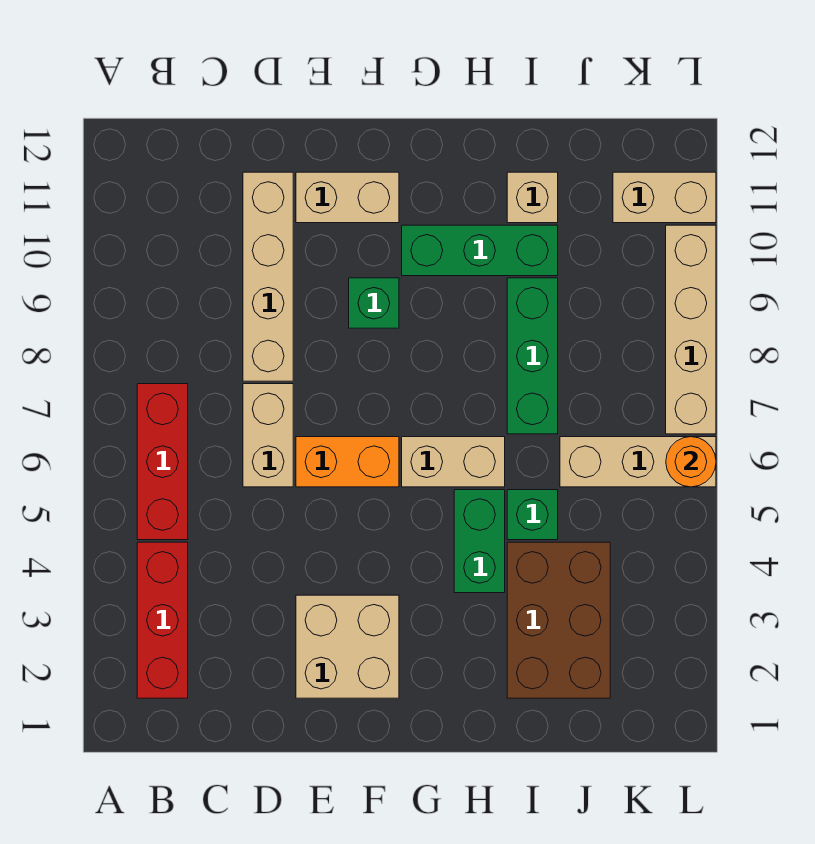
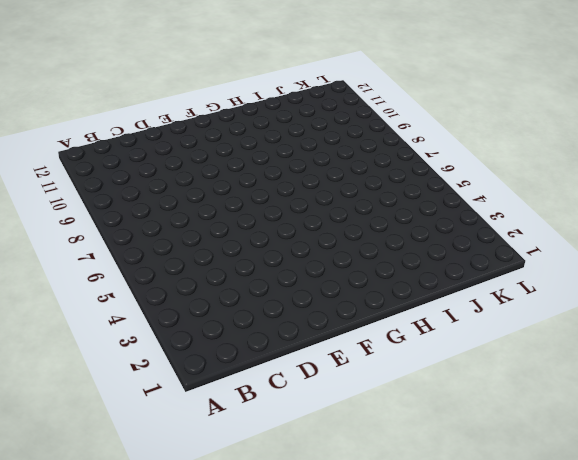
none -> red 1x3 brick [137,542,188,698]
none -> red 1x3 brick [137,384,188,540]
none -> tan 1x2 brick [243,384,293,487]

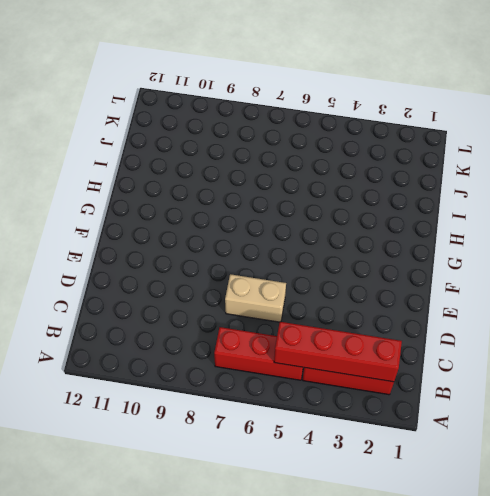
red 1x4 brick [274,322,402,382] -> none
none -> tan 1x4 brick [243,172,293,381]
none -> tan 2x2 brick [296,595,399,698]
none -> orange 1x2 brick [296,437,399,487]

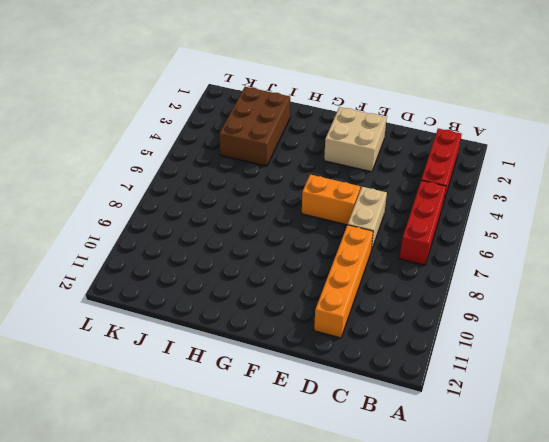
orange 1x4 brick [314,225,373,338] -> tan 1x4 brick [243,172,293,381]
none -> tan 1x2 brick [296,172,399,223]
none -> green 1x1 brick [349,278,399,328]
none -> tan 1x2 brick [402,437,505,487]

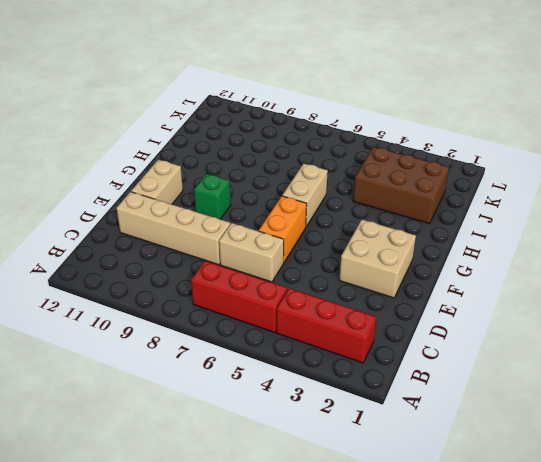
none -> green 1x3 brick [402,225,558,276]
none -> green 1x2 brick [454,490,505,593]
none -> green 1x1 brick [507,490,558,540]

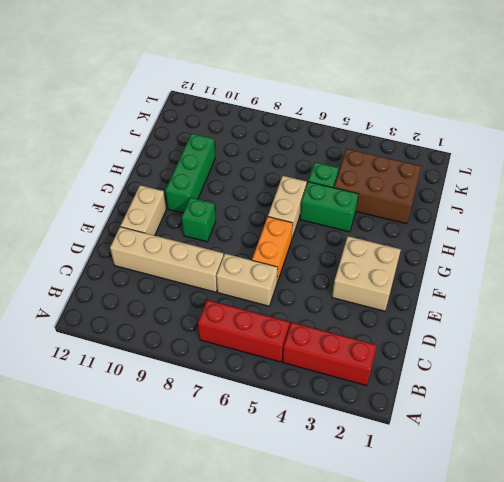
none -> green 1x3 brick [507,278,558,434]
none -> tan 1x1 brick [507,172,558,223]
none -> tan 1x3 brick [560,437,716,487]

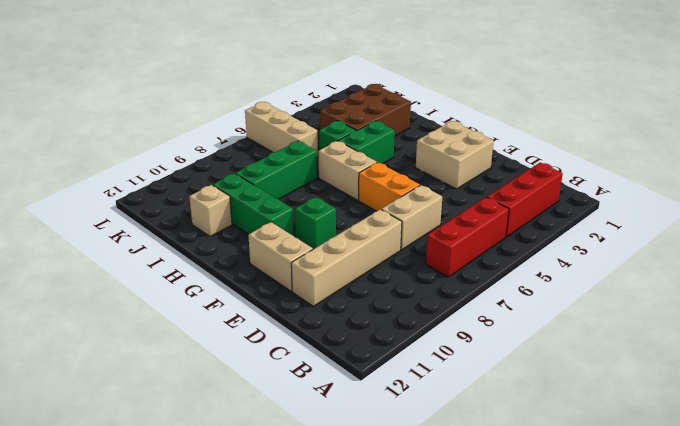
none -> tan 1x2 brick [613,172,716,223]
none -> tan 1x4 brick [666,225,716,434]
none -> orange 1x1 round brick [666,437,716,487]

